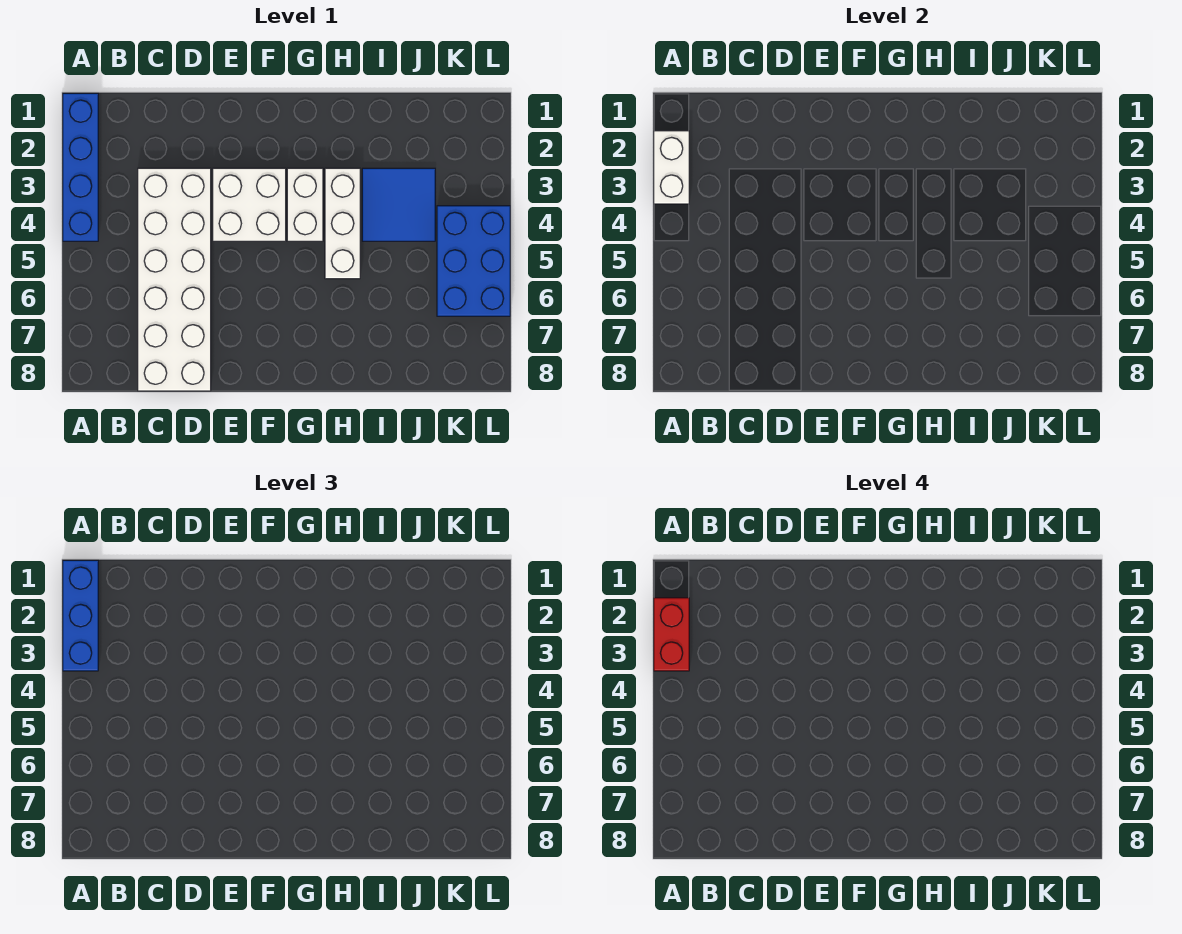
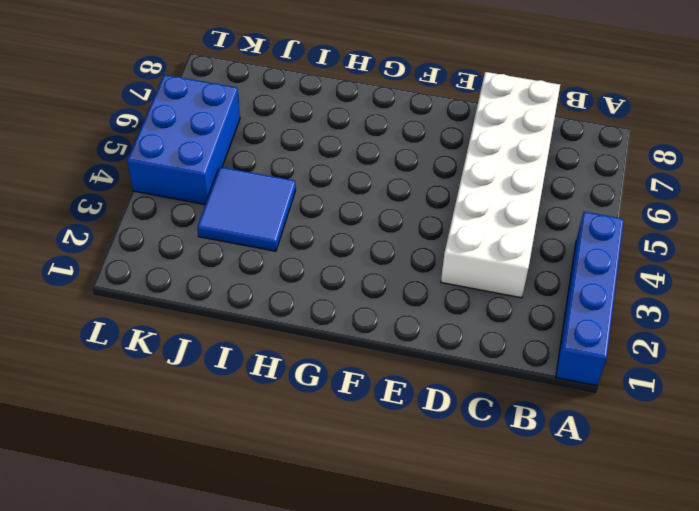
none -> white 2x2 brick [213,168,286,241]
none -> white 1x2 brick [287,168,323,241]

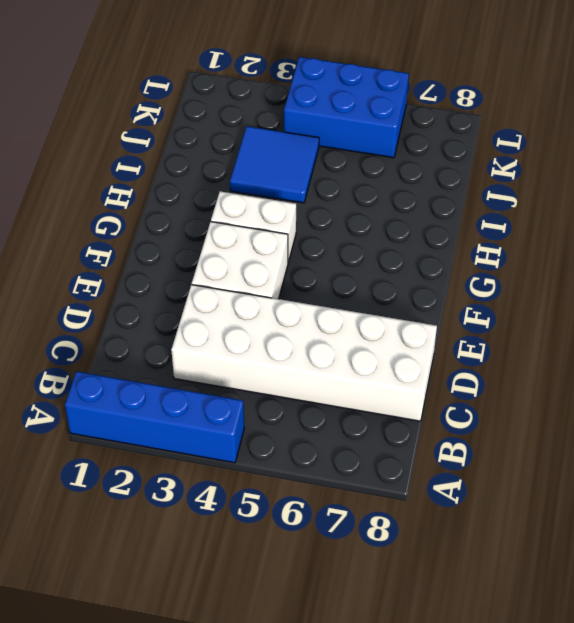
none -> white 1x3 brick [325,168,360,279]
none -> white 1x2 brick [654,131,689,204]

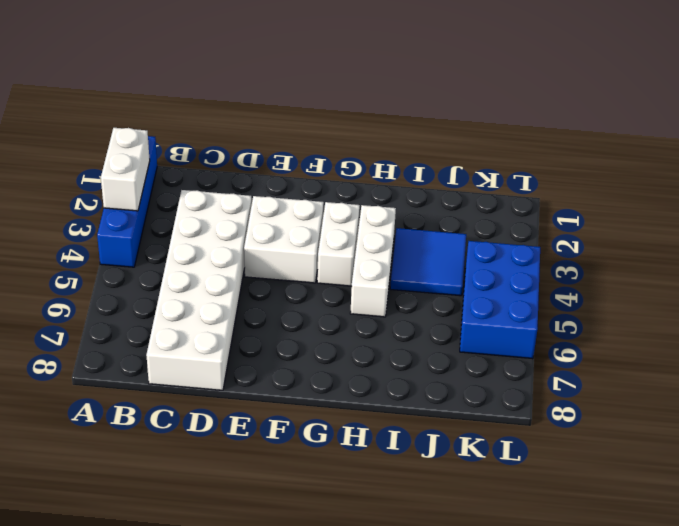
none -> blue 1x3 brick [63,560,98,671]
none -> red 1x2 brick [654,598,689,671]

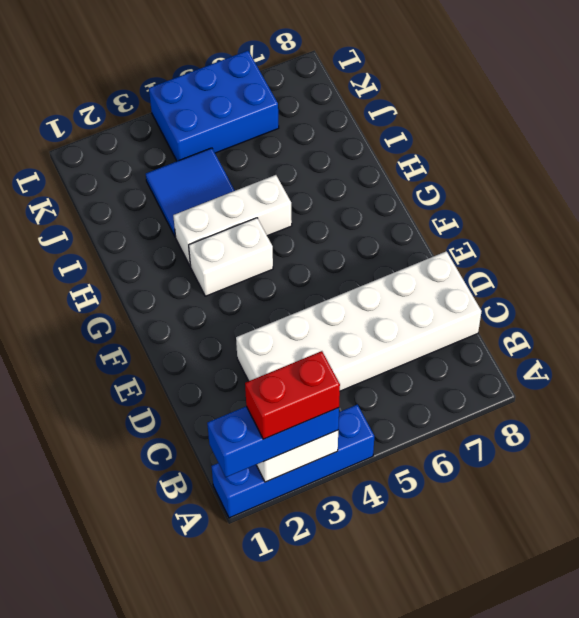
none -> white 2x2 brick [213,168,286,241]

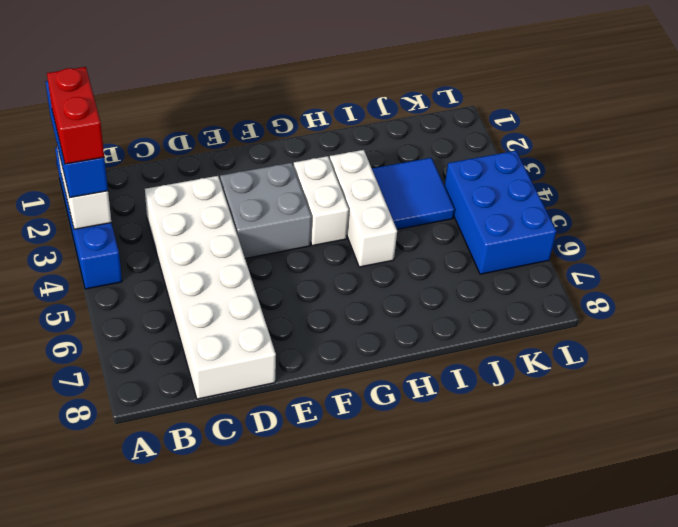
grey 2x2 brick [220,163,312,258] -> white 2x2 brick [213,168,286,241]

